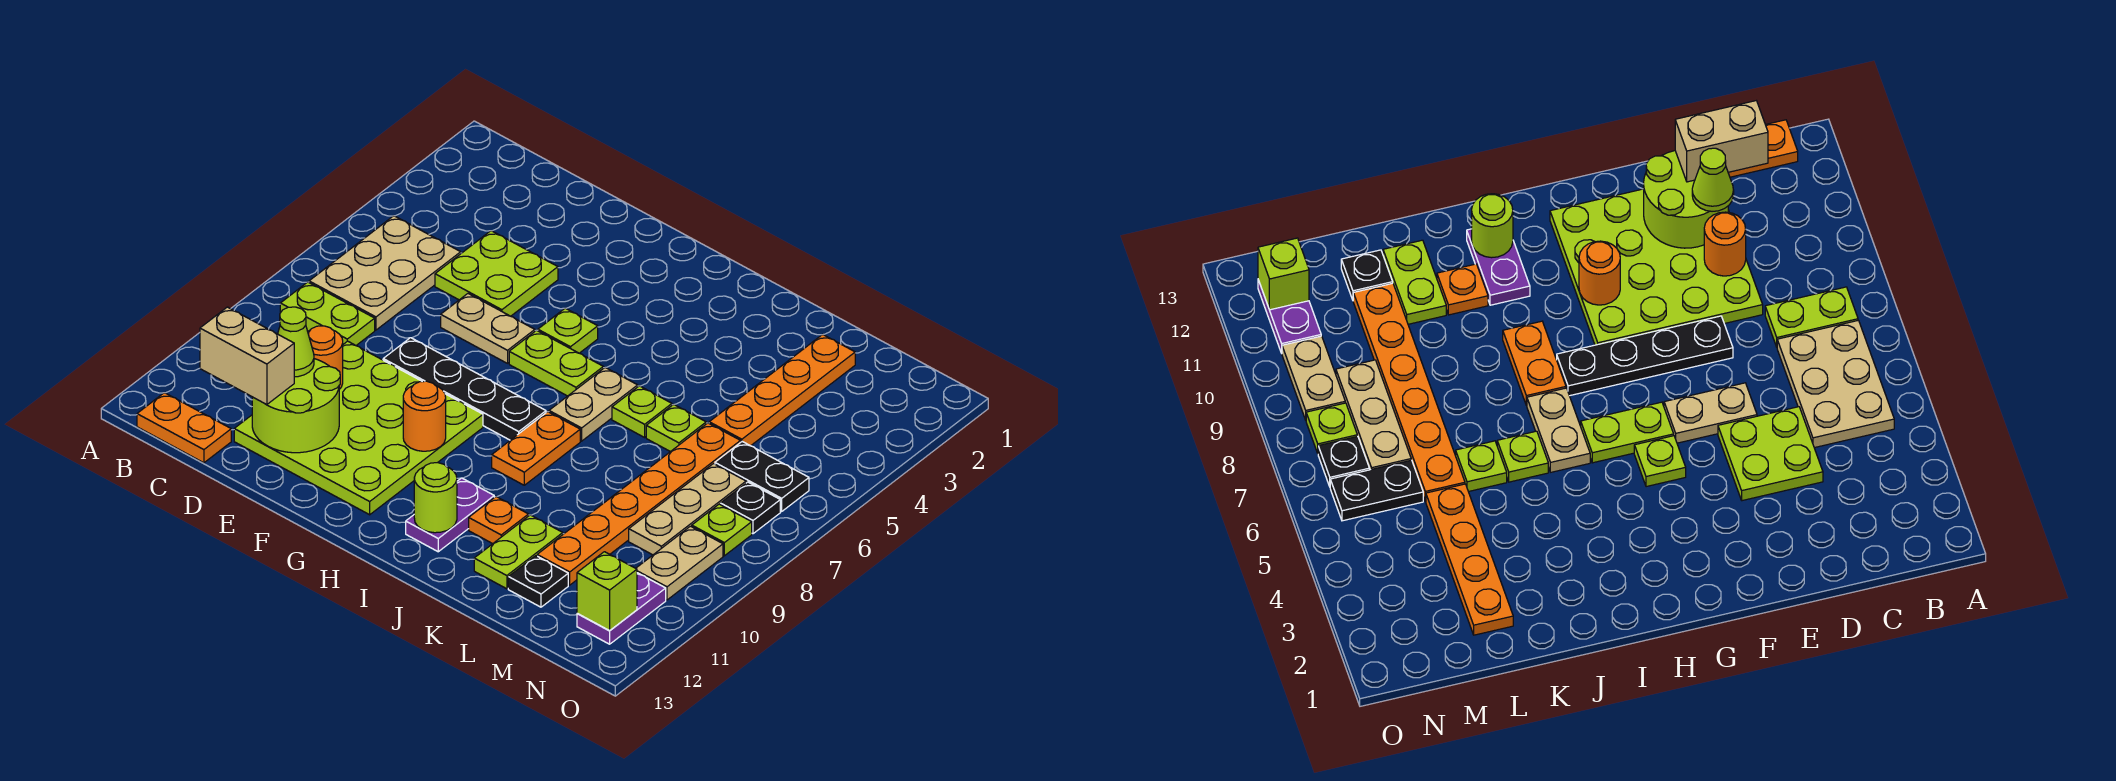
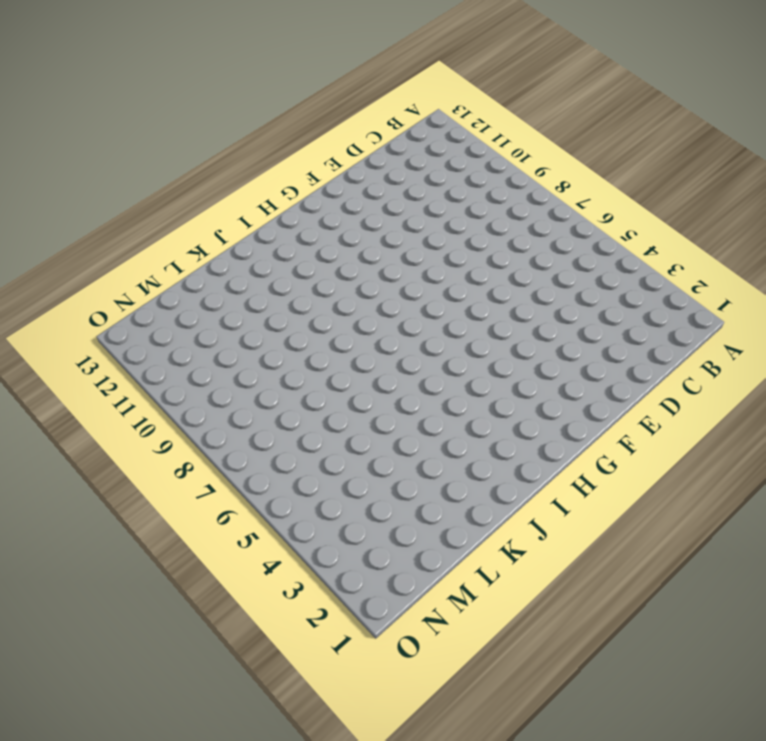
none -> tan 2x3 plate [309,216,461,330]
none -> lime 1x2 plate [280,282,375,346]
none -> orange 1x2 plate [137,393,231,463]
none -> lime 2x2 plate [435,231,558,316]

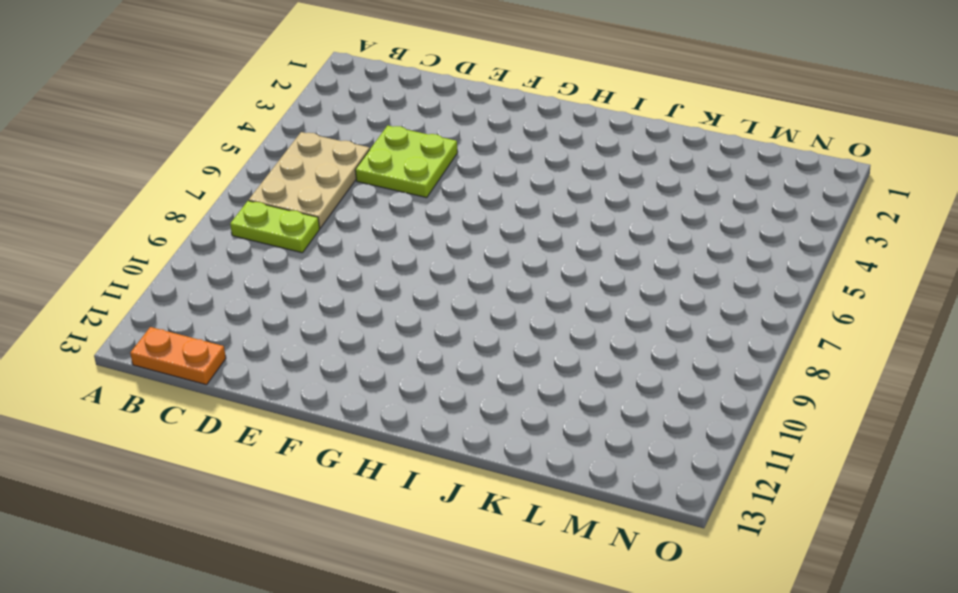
none -> lime 4x4 plate [234,341,483,515]
none -> tan 1x2 plate [441,294,535,363]
none -> black 1x4 plate [383,338,546,440]
none -> lime 1x1 plate [538,308,598,353]

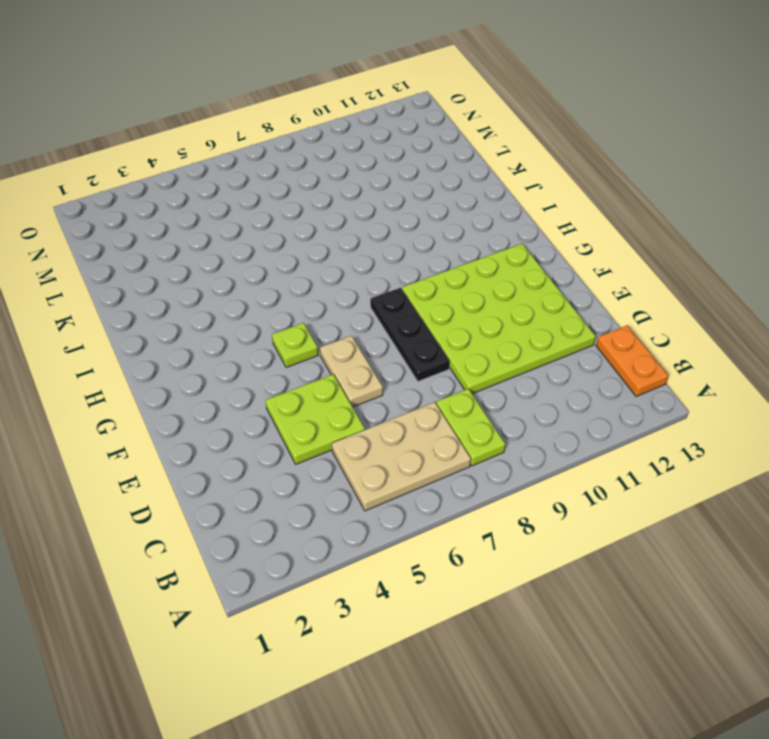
black 1x3 plate [370,288,450,381] -> black 1x4 plate [383,338,546,440]
none -> lime 1x2 plate [509,330,603,396]
none -> tan 1x2 plate [549,367,638,441]
none -> orange 1x2 plate [492,412,580,485]
none -> purple 1x2 plate [406,478,494,552]

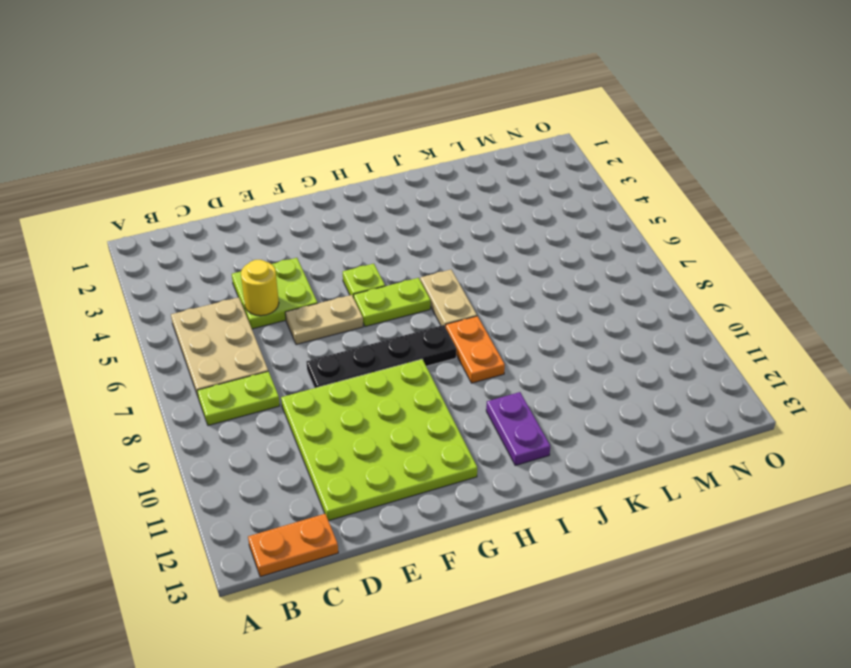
yellow 1x1 round brick [241,260,279,316] -> none
none -> lime 1x1 plate [612,386,672,437]
none -> orange 1x1 plate [469,497,529,544]
none -> lime 1x1 plate [646,404,706,452]
none -> lime 1x2 plate [474,515,563,589]

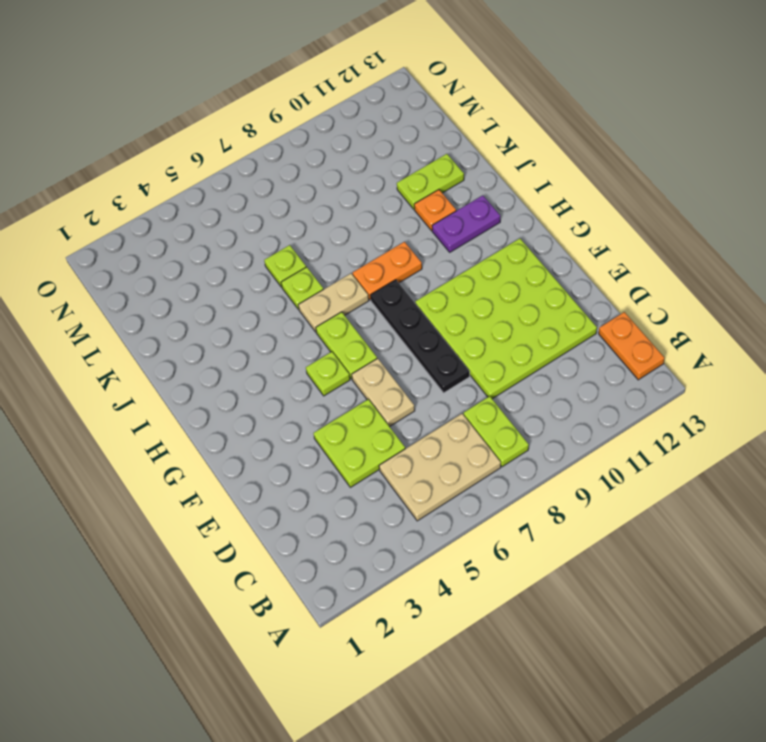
none -> orange 1x4 plate [709,334,855,446]
none -> orange 1x6 plate [537,423,741,585]
none -> black 1x1 plate [508,556,568,607]
none -> black 1x2 plate [715,442,809,511]

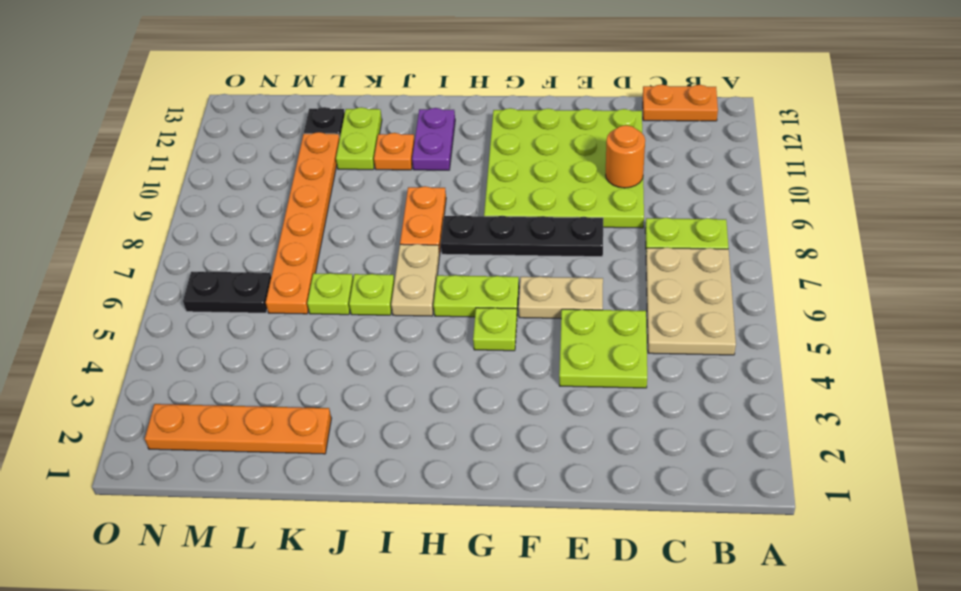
orange 1x4 plate [145,404,331,454] -> orange 1x4 plate turned to [709,334,855,446]
none -> tan 1x3 plate [629,464,746,555]
none -> black 1x1 plate [720,482,780,534]
none -> lime 1x1 plate [692,504,752,556]
none -> tan 1x2 plate [636,526,723,600]

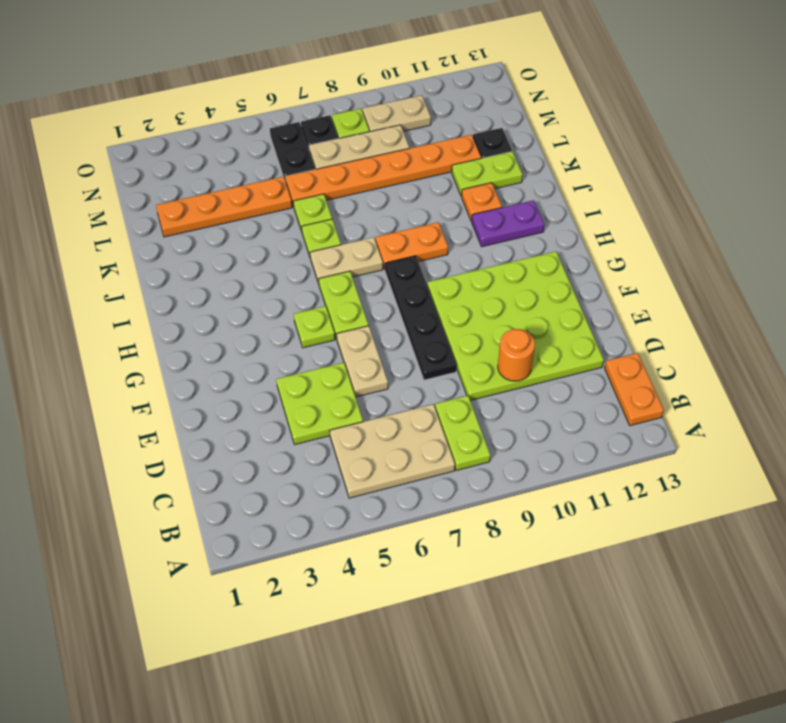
none -> purple 1x2 plate [577,573,666,644]
none -> lime 2x2 round brick [252,359,340,453]
none -> orange 1x1 round brick [403,381,446,451]
none -> lime 1x1 round brick [414,463,457,533]

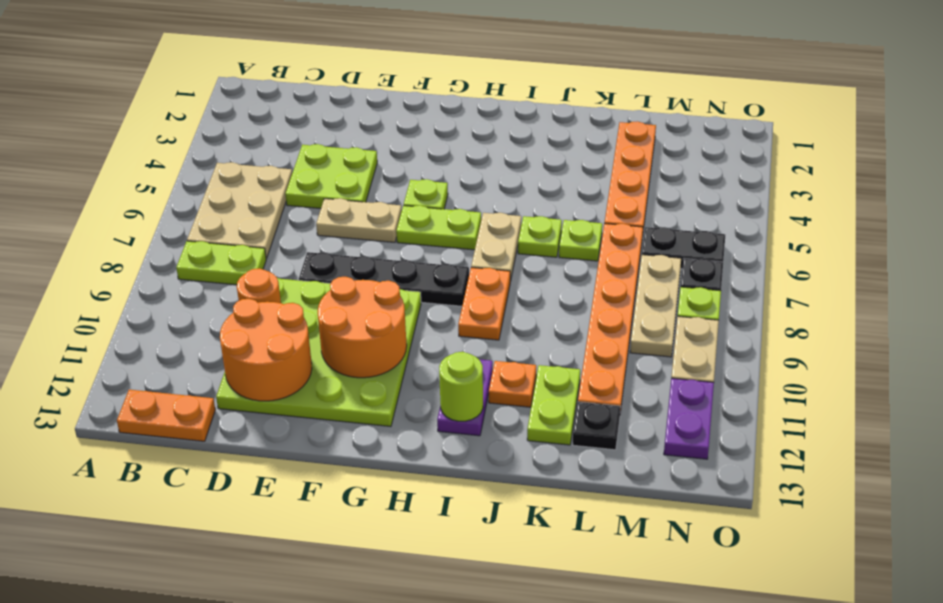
orange 2x2 round brick [220,299,312,401] -> lime 2x2 round brick [252,359,340,453]
orange 2x2 round brick [318,277,407,378] -> orange 1x1 round brick [403,381,446,451]
none -> lime 1x1 brick [577,552,637,631]
none -> tan 1x2 brick [200,307,294,405]
none -> lime 1x1 cone [278,307,314,377]

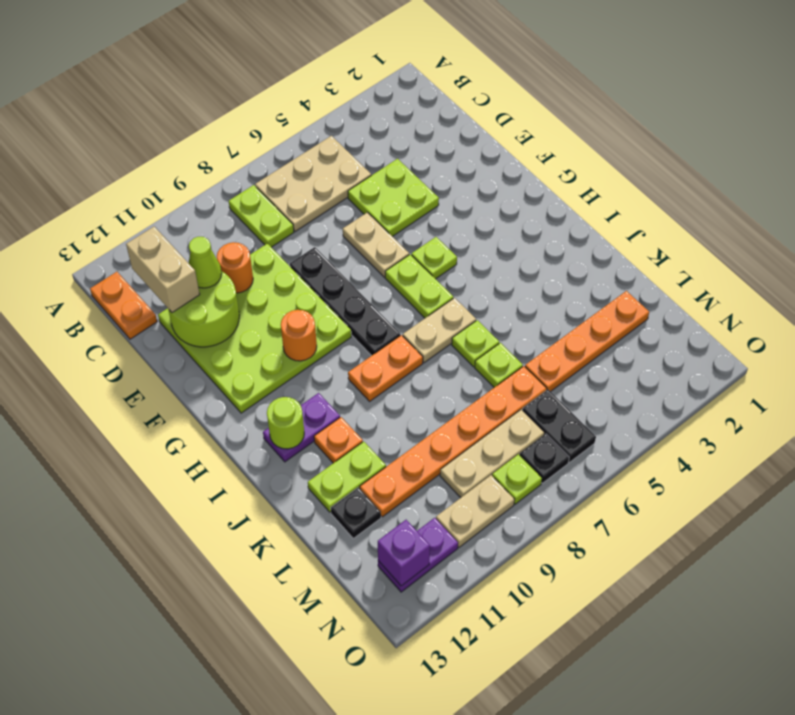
purple 1x1 brick [378,520,430,586] -> lime 1x1 brick [577,552,637,631]

